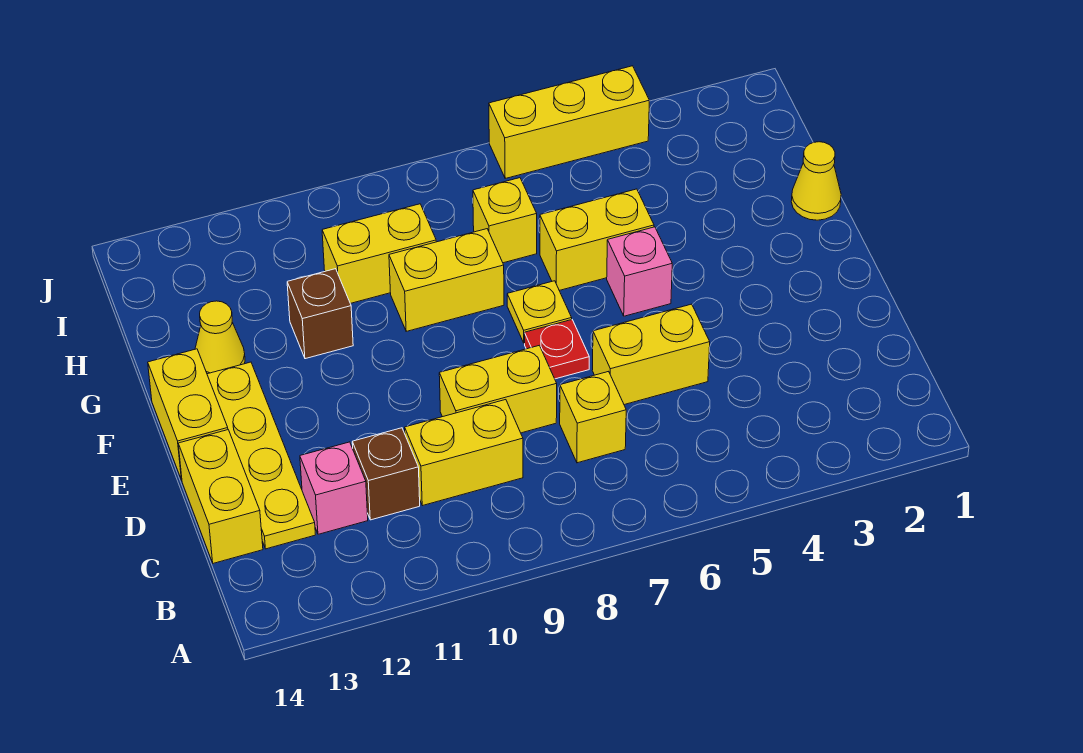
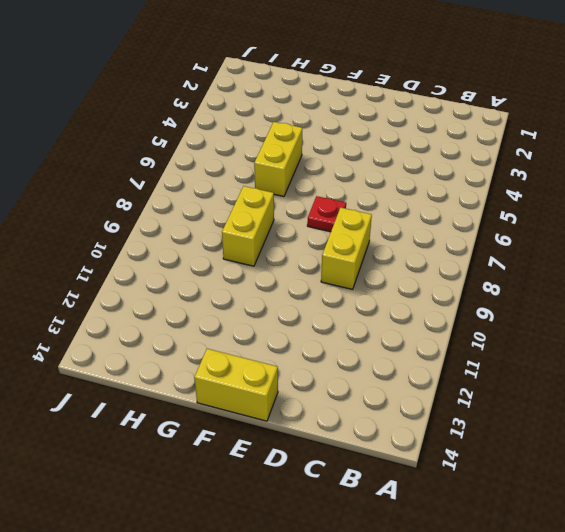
none -> yellow 1x1 brick [560,371,626,463]
none -> yellow 1x2 brick [405,400,523,506]
none -> brown 1x1 brick [352,428,420,520]

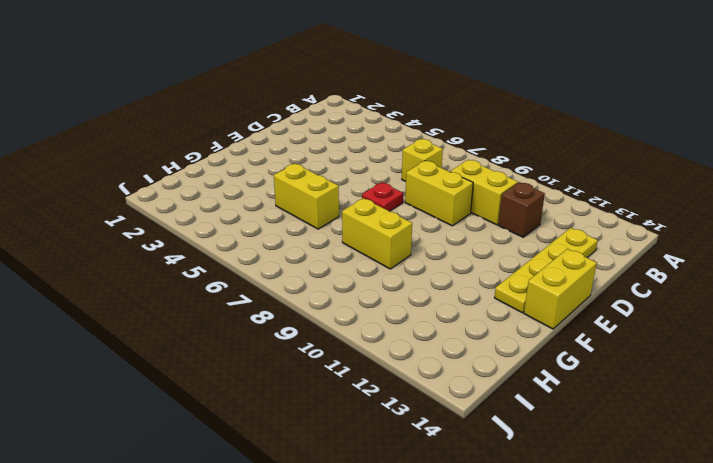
none -> pink 1x1 brick [300,442,368,534]
none -> yellow 1x2 brick [178,430,263,563]
none -> yellow 1x2 brick [592,304,710,405]

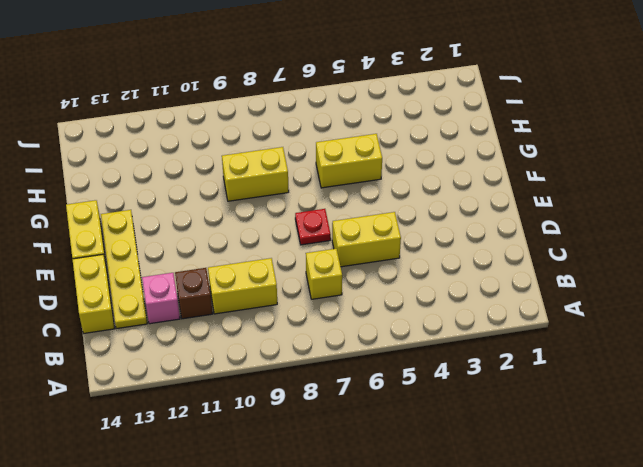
none -> yellow 1x2 brick [439,345,557,433]
none -> pink 1x1 brick [607,227,672,316]
none -> yellow 1x1 plate [507,281,572,343]

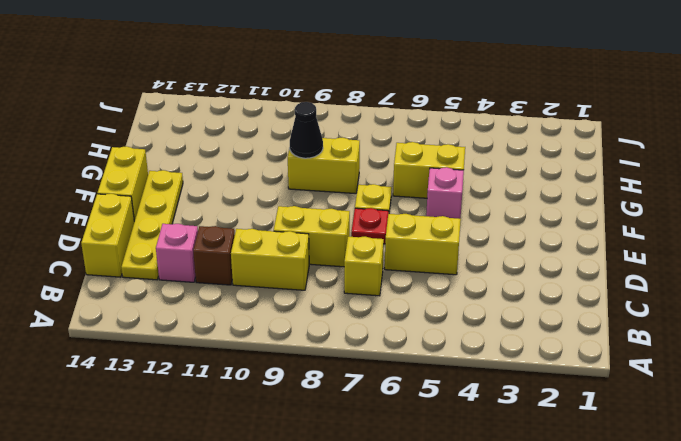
black 1x1 cone [290,102,323,158] -> none
none -> yellow 1x1 cone [791,142,841,220]
none -> brown 1x1 brick [287,269,353,359]
none -> yellow 1x1 cone [195,301,245,374]

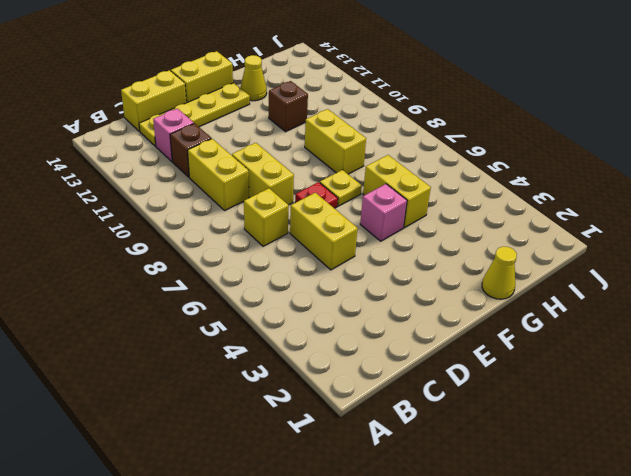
none -> yellow 1x1 brick [473,178,537,263]
none -> yellow 1x2 brick [322,204,436,303]
none -> yellow 1x3 brick [489,66,649,178]

